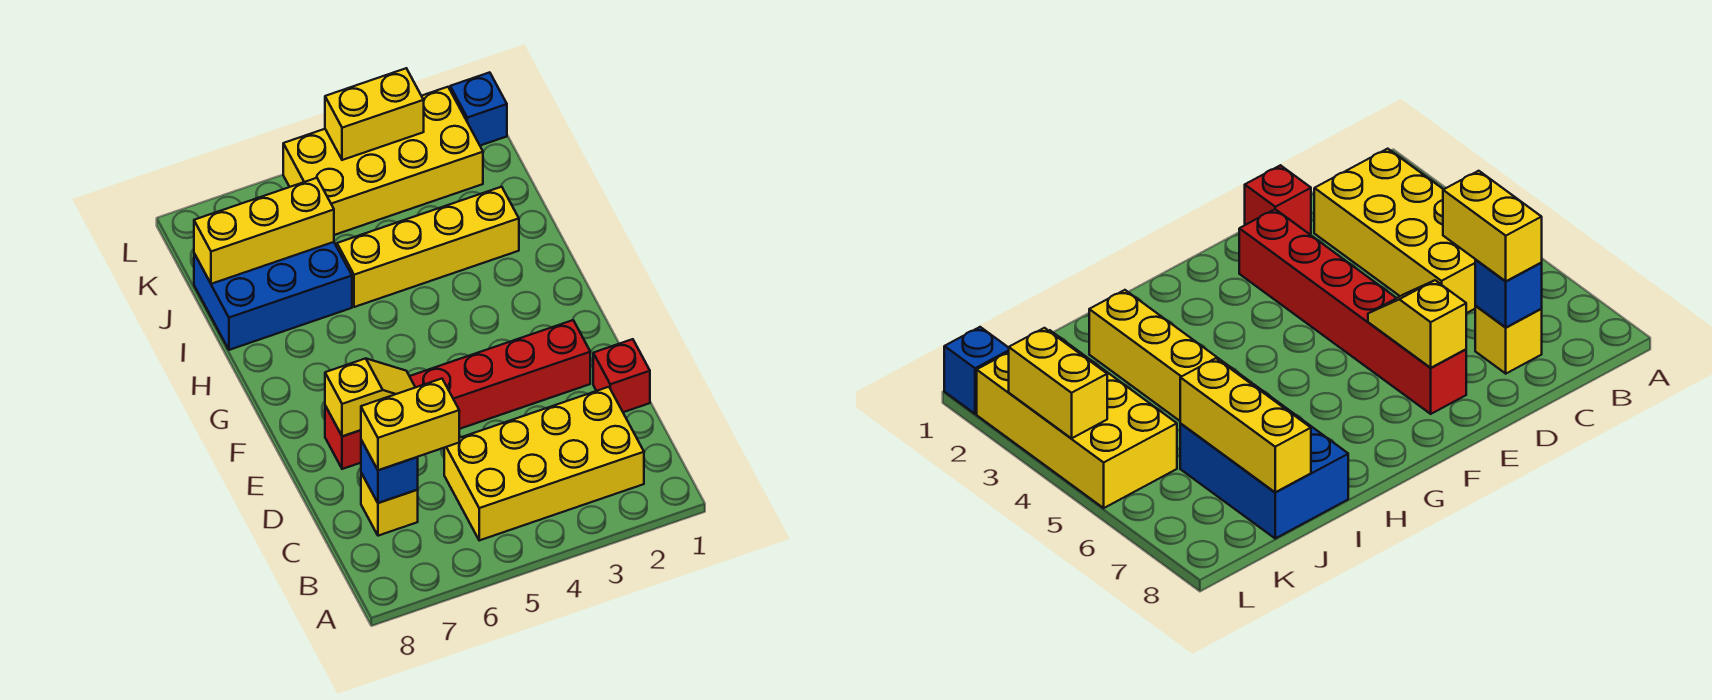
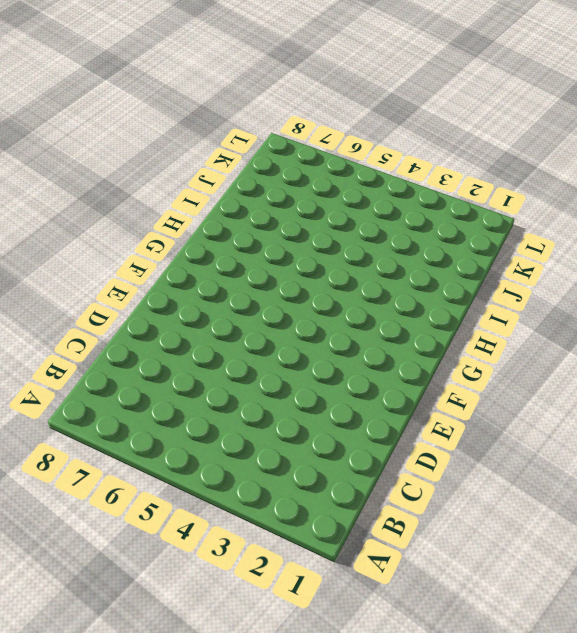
none -> yellow 2x4 brick [444,387,644,540]
none -> yellow 1x1 brick [361,473,418,536]
none -> red 1x1 brick [593,339,650,412]

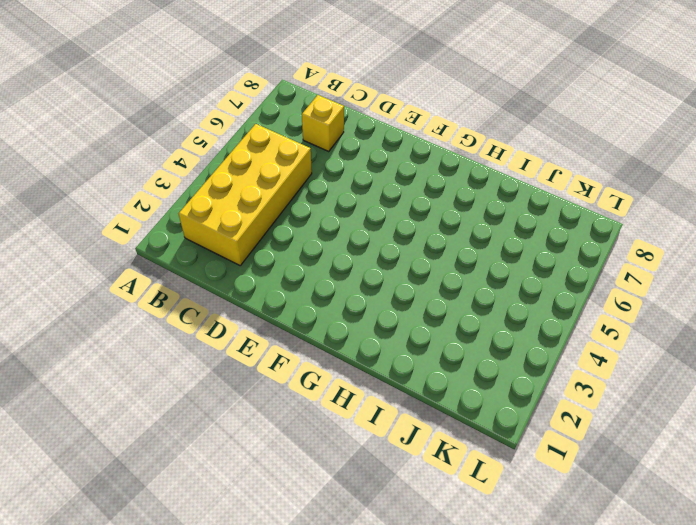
none -> red 1x1 brick [593,339,650,412]
none -> red 1x6 brick [325,320,590,469]
none -> yellow 1x4 brick [337,187,519,307]

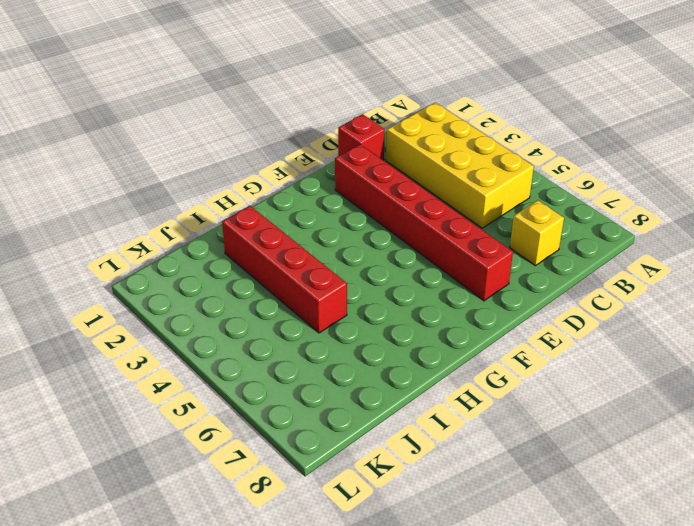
red 1x4 brick [222,206,347,333] -> yellow 1x4 brick [337,187,519,307]
none -> blue 2x3 brick [194,242,352,350]
none -> yellow 2x4 brick [283,87,483,235]
none -> blue 1x1 brick [450,72,507,146]

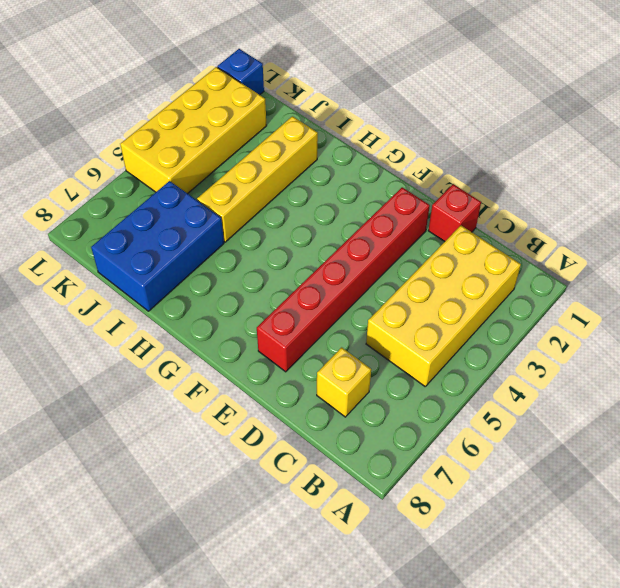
none -> blue 1x1 brick [361,440,418,503]
none -> yellow 1x2 slope [325,358,415,436]
none -> yellow 1x3 brick [194,178,334,284]

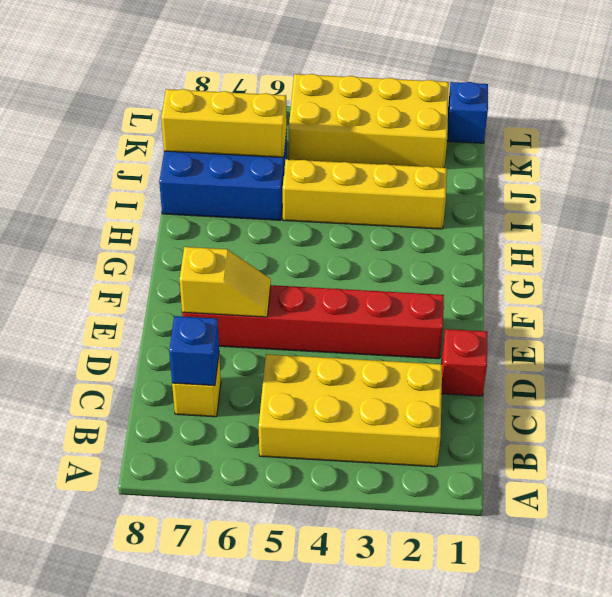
none -> yellow 1x2 brick [325,68,424,160]
none -> yellow 1x2 brick [361,379,459,470]

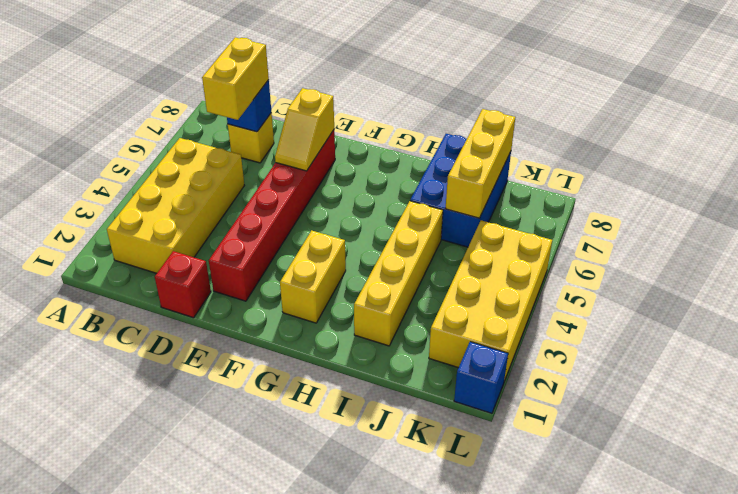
yellow 1x2 brick [280,230,346,323] -> yellow 1x2 brick moved to [325,68,424,160]

